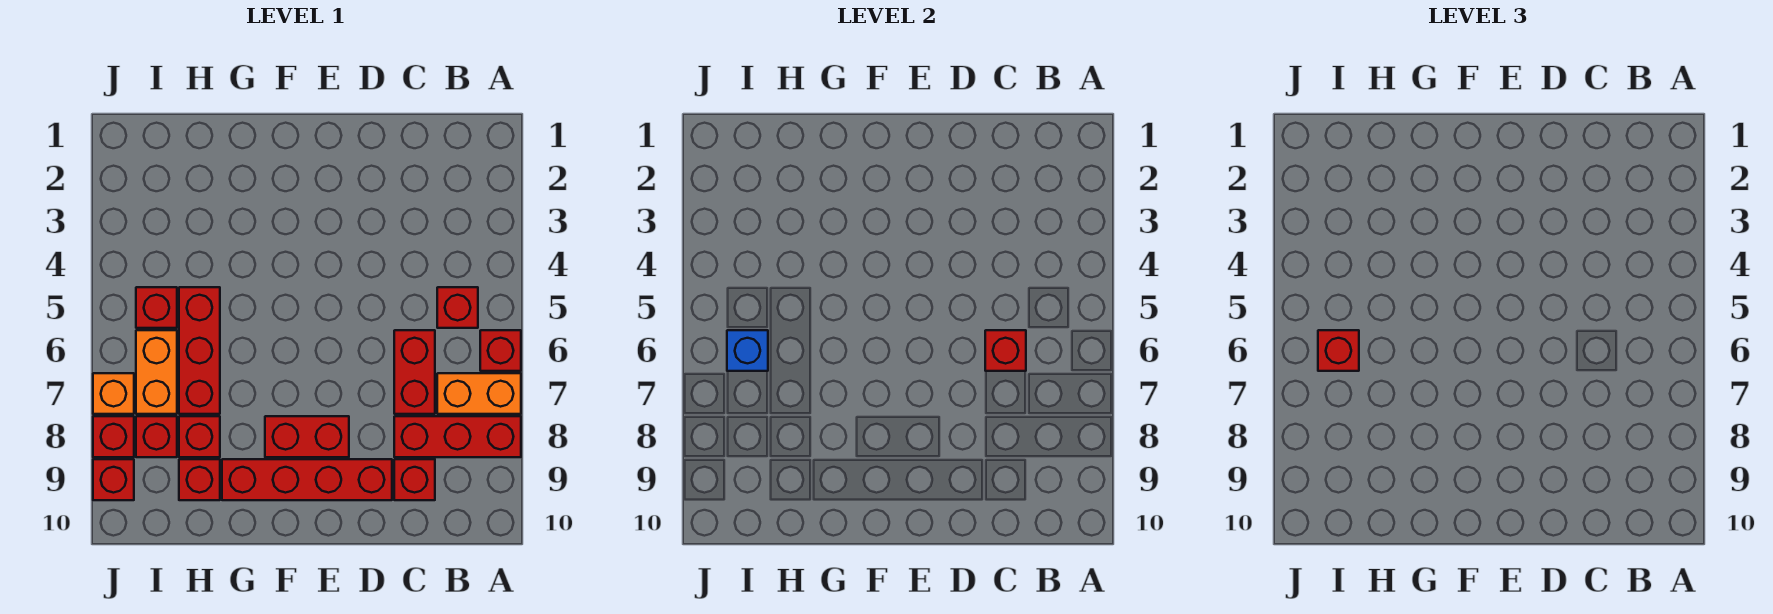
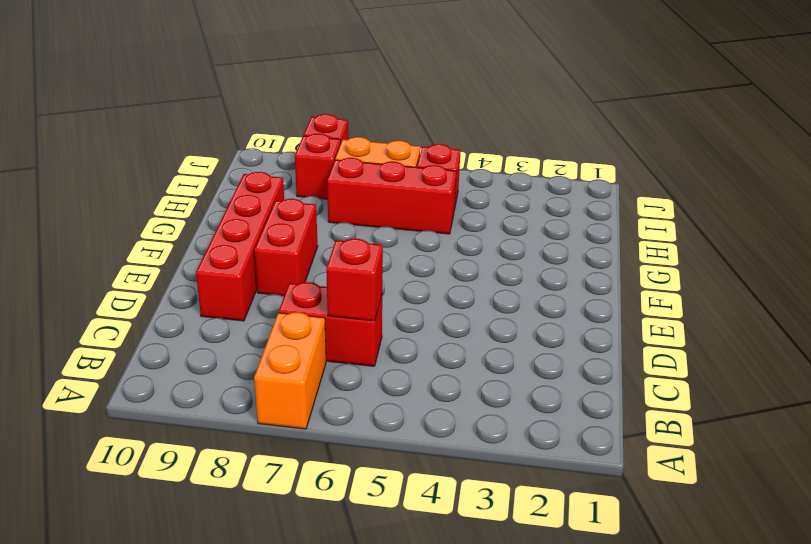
none -> red 1x1 brick [480,330,521,371]
none -> red 1x3 brick [394,416,521,457]
none -> red 1x1 brick [437,287,478,328]

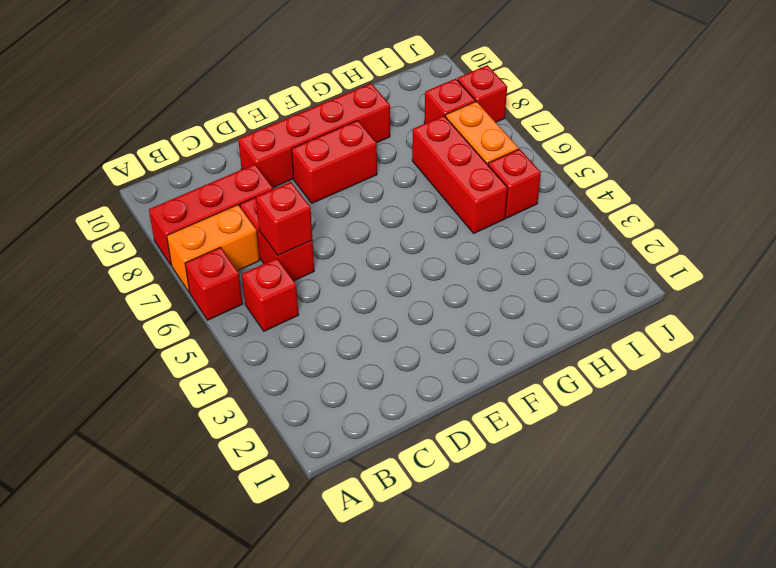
none -> red 1x1 brick [394,459,435,500]
none -> red 1x1 brick [179,416,220,457]
none -> red 1x1 brick [179,459,220,500]

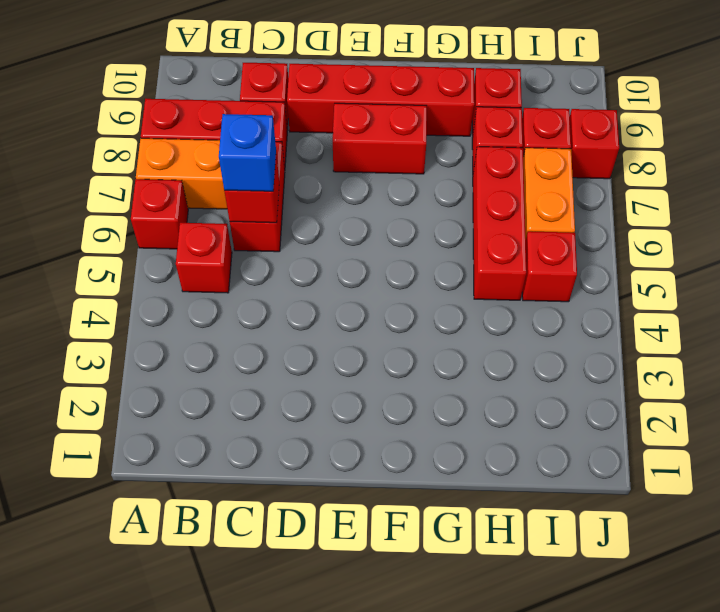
blue 1x1 brick [219,114,276,191] -> blue 1x1 brick moved to [727,330,768,371]
none -> orange 1x1 brick [93,373,134,414]
none -> red 1x1 brick [93,459,134,500]
none -> red 1x1 brick [1318,330,1359,371]

